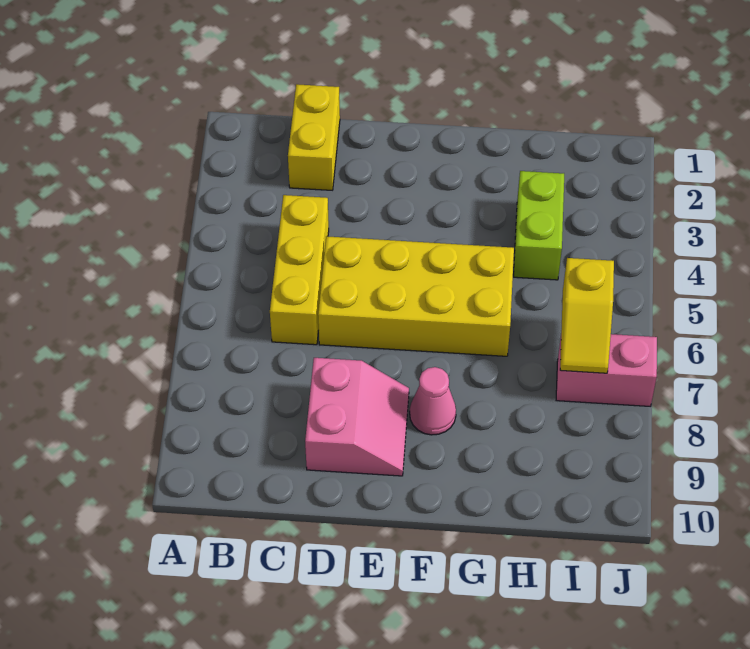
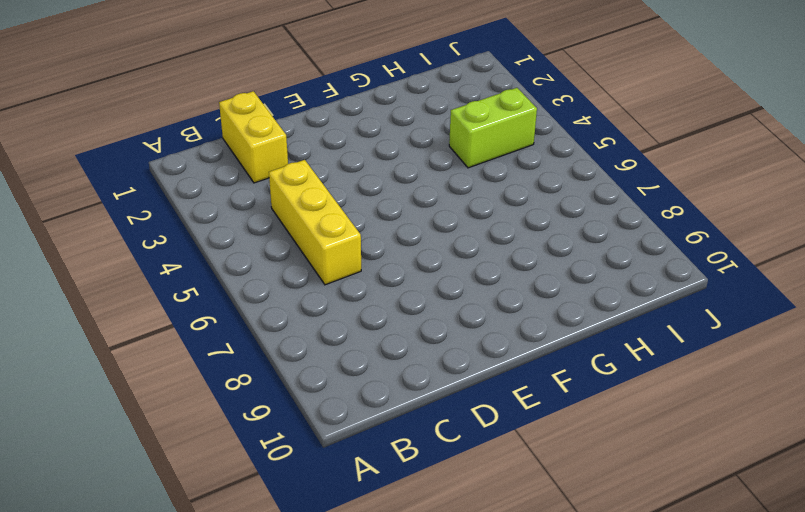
lime 1x2 brick [449,88,537,168] -> lime 1x2 brick turned to [514,171,564,280]
none -> yellow 2x4 brick [318,236,514,356]
none -> pink 2x2 slope [305,358,409,476]

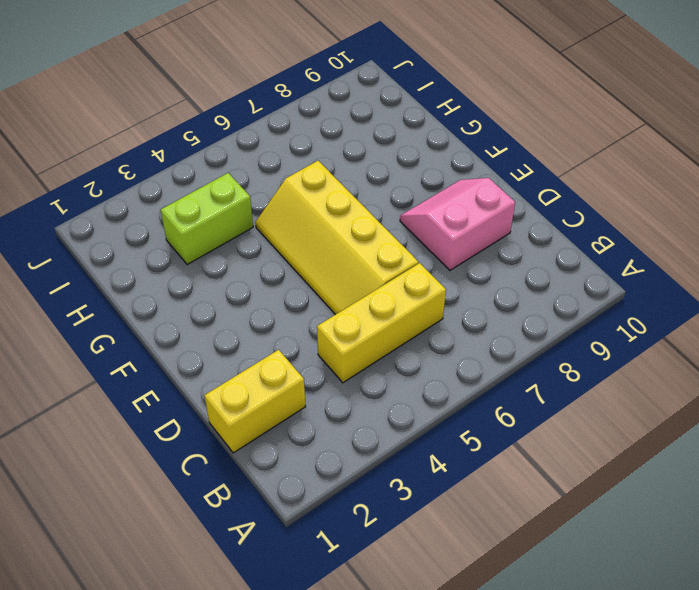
yellow 2x4 slope [255,161,418,315] -> yellow 2x4 brick [318,236,514,356]
none -> pink 1x1 cone [410,367,456,435]
none -> pink 1x2 brick [556,334,657,406]

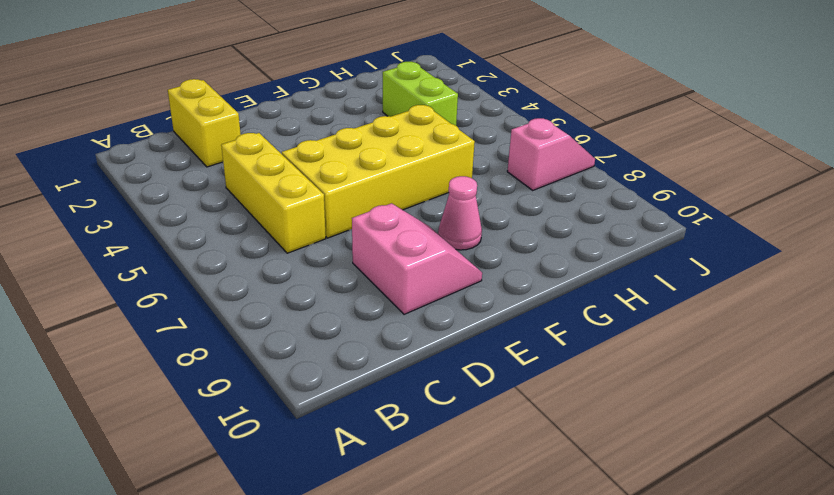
pink 1x2 slope [507,118,595,190] -> pink 1x2 brick [556,334,657,406]
none -> yellow 1x2 slope [560,258,614,373]

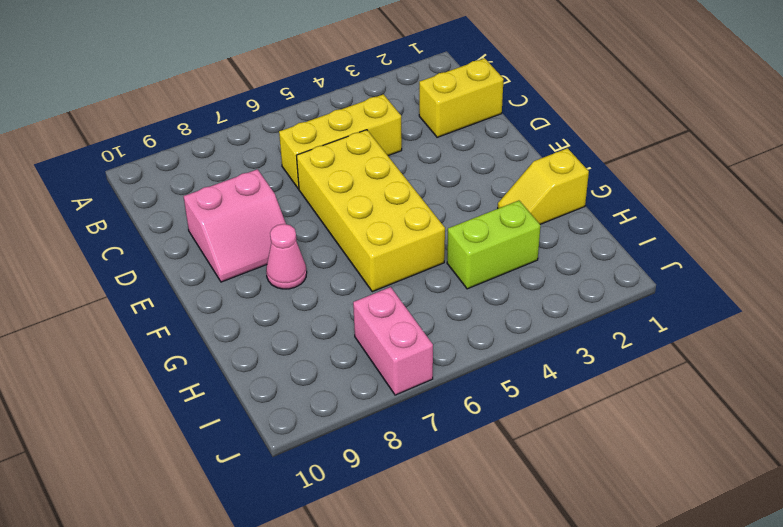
yellow 1x2 slope [498,148,589,224] -> yellow 1x2 slope moved to [560,258,614,373]

